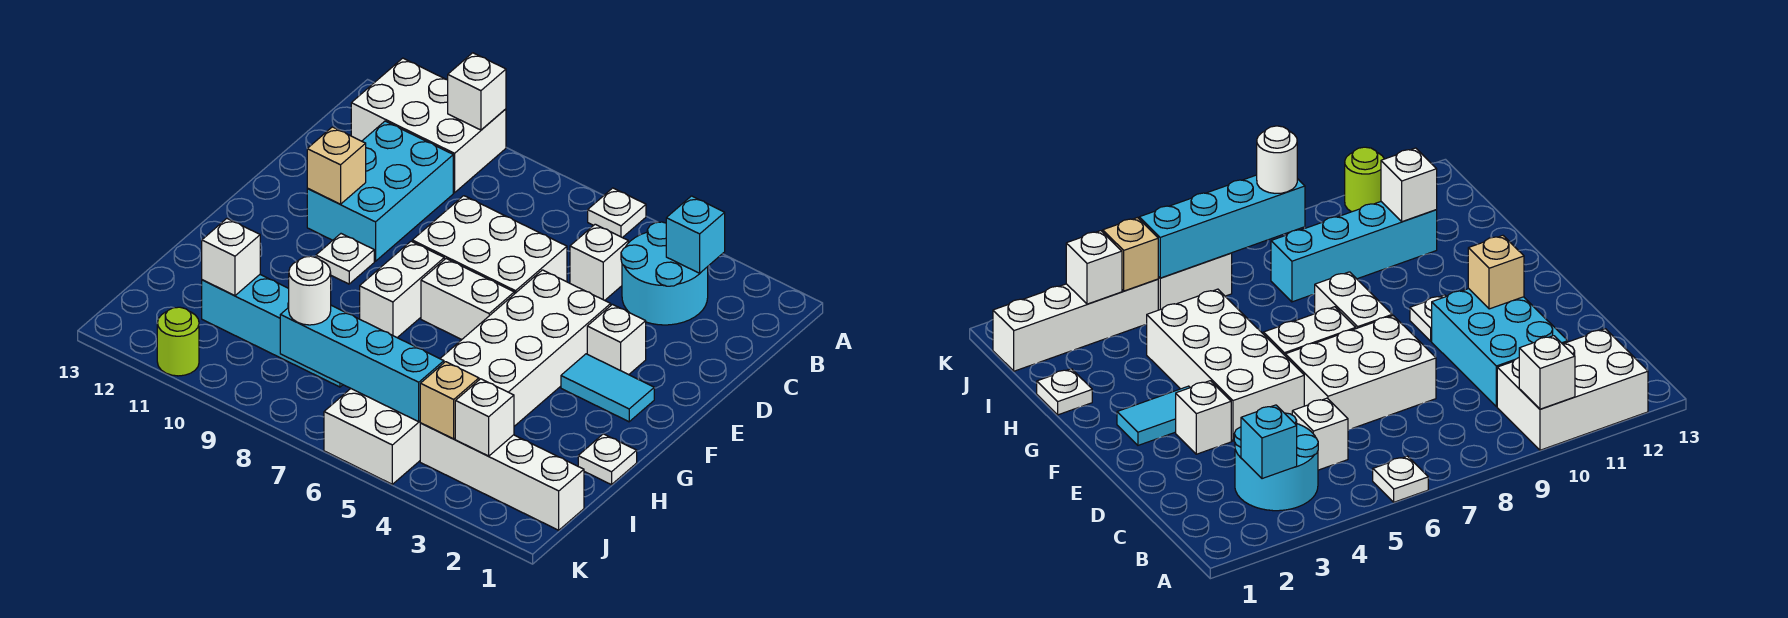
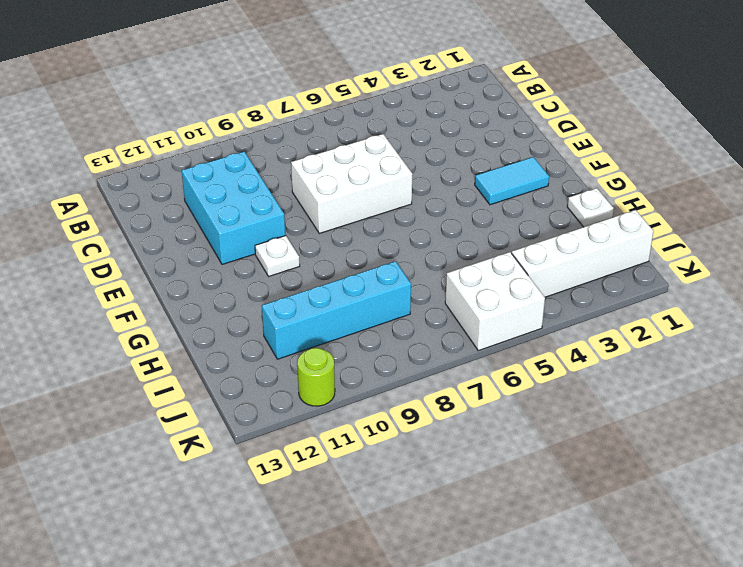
none -> white 1x1 plate [588,188,646,238]
none -> white 2x3 brick [351,58,506,193]
none -> cyan 2x2 round brick [621,222,708,325]

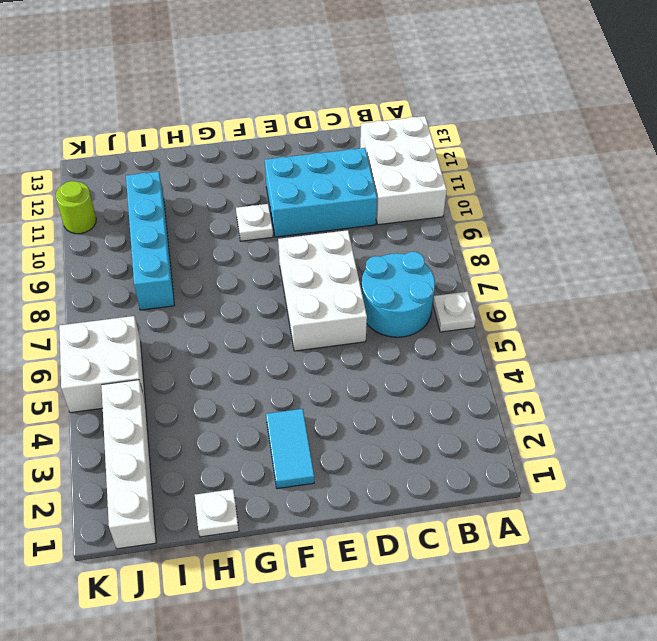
cyan 2x2 round brick [361,252,435,337] -> cyan 2x2 round brick moved to [621,222,708,325]
none -> white 1x1 brick [570,224,628,300]
none -> white 1x1 brick [587,304,646,375]
none -> white 2x4 brick [440,270,611,426]

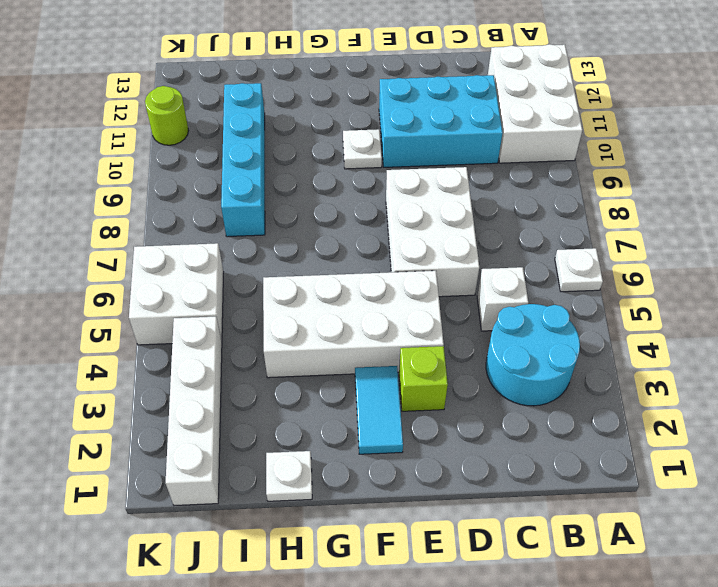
lime 1x1 brick [399,346,448,411] -> white 1x1 brick [587,304,646,375]
none -> white 1x2 brick [421,259,514,339]
none -> white 1x2 brick [360,241,444,338]
none -> white 1x1 brick [448,53,506,130]

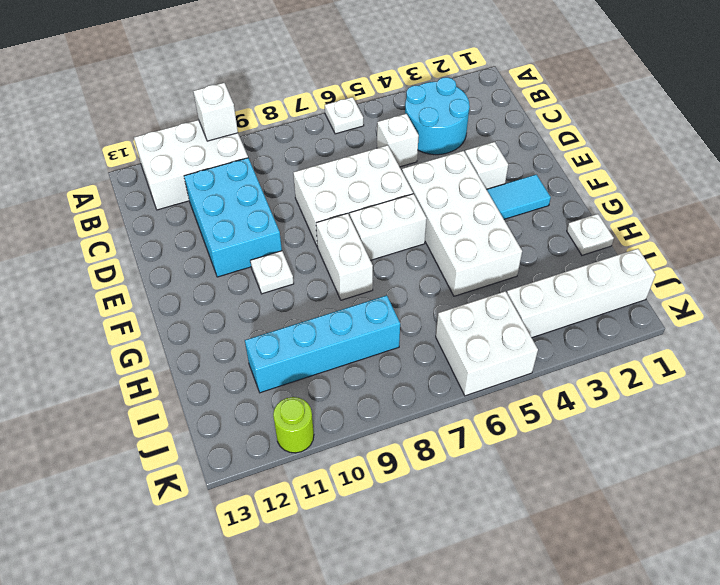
none -> cyan 1x1 brick [666,196,725,273]
none -> tan 1x1 brick [307,127,366,204]
none -> white 1x1 brick [202,219,260,296]

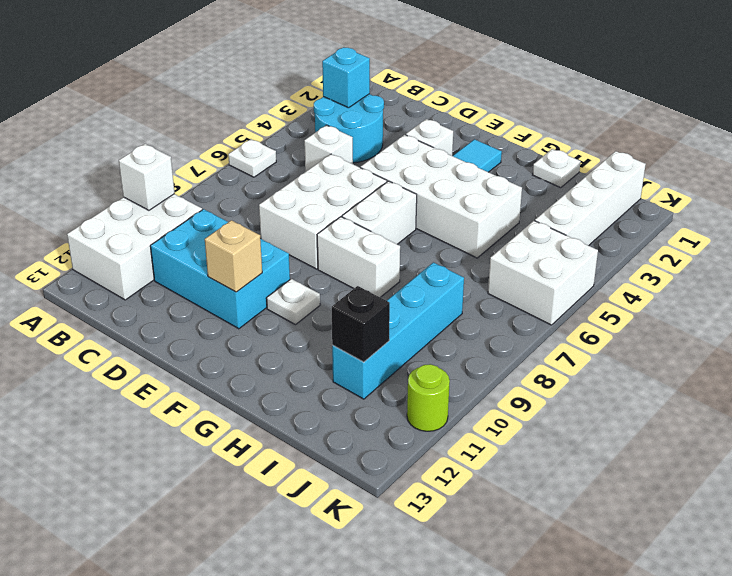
black 1x1 brick [332,286,390,362] -> white 1x1 brick [202,219,260,296]
none -> white 1x1 brick [455,379,514,456]
none -> tan 1x1 brick [420,362,479,439]
none -> cyan 1x4 brick [280,305,444,422]

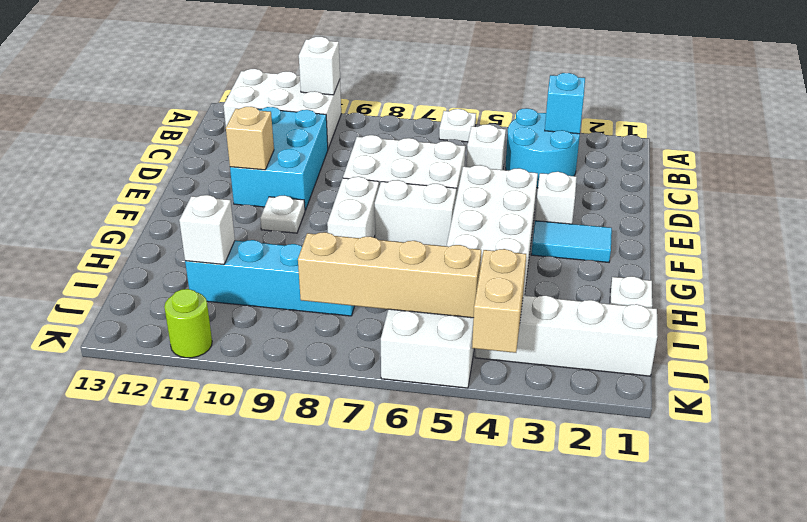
tan 1x2 brick [472,249,526,353] -> tan 1x1 brick [420,362,479,439]
tan 1x4 brick [298,232,481,318] -> cyan 1x4 brick [280,305,444,422]
none -> white 1x1 brick [455,379,514,456]
none -> white 1x1 round brick [289,256,331,325]

